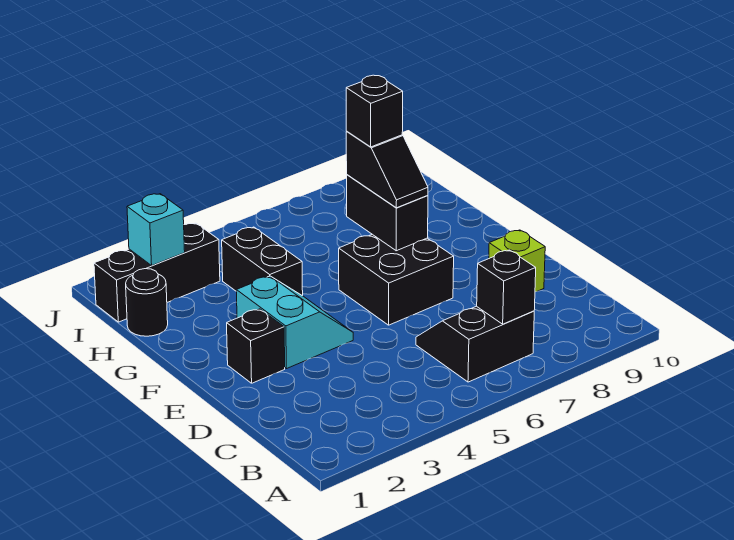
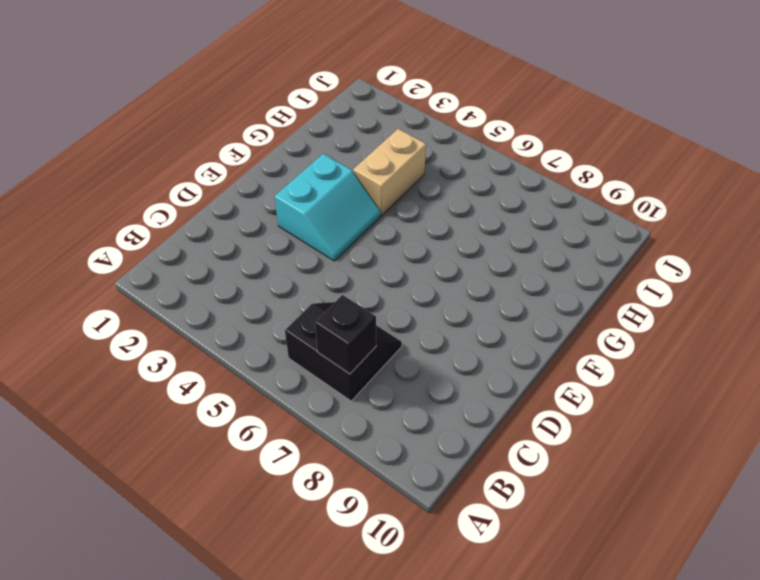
tan 1x2 brick [353,129,426,215] -> black 1x2 brick [222,227,303,296]
none -> lime 1x1 brick [489,230,545,292]
none -> black 1x1 brick [227,309,285,383]
none -> black 2x2 brick [339,234,454,325]

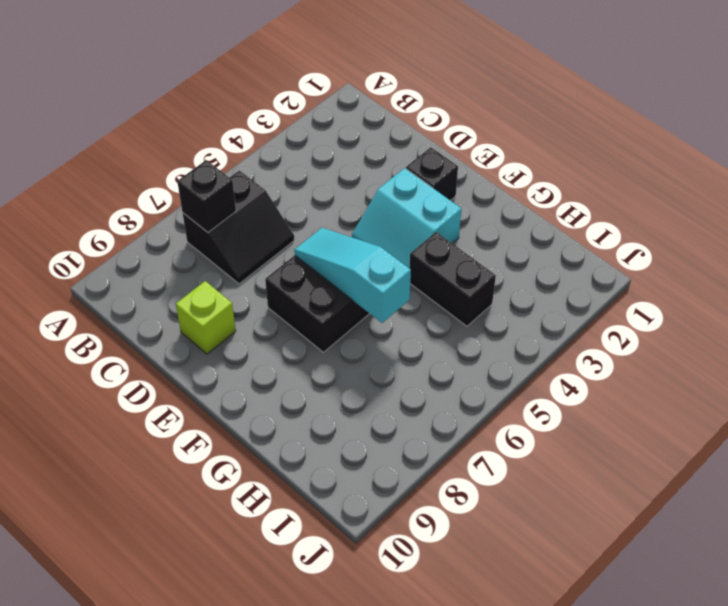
cyan 1x3 slope [294,228,411,323] -> none
none -> black 1x1 round brick [126,269,168,336]
none -> black 1x3 brick [94,223,220,322]
none -> black 1x2 brick [347,175,428,251]

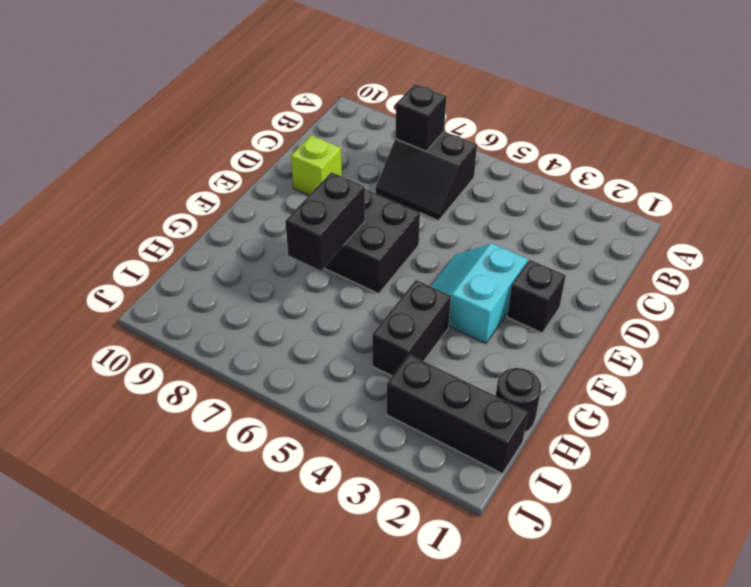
none -> cyan 1x1 brick [127,194,185,265]
none -> black 1x2 slope [346,132,428,208]
none -> black 1x1 brick [346,75,403,147]

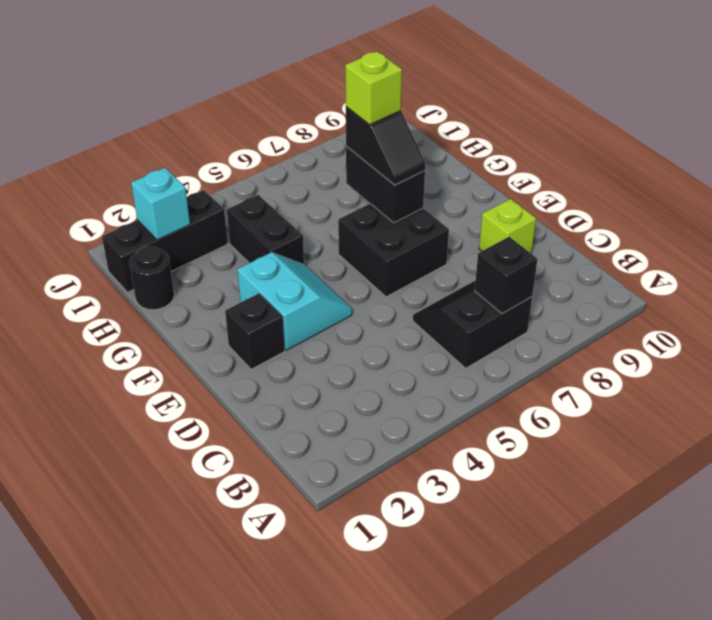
lime 1x1 brick [345,51,402,125] -> black 1x1 brick [346,75,403,147]

